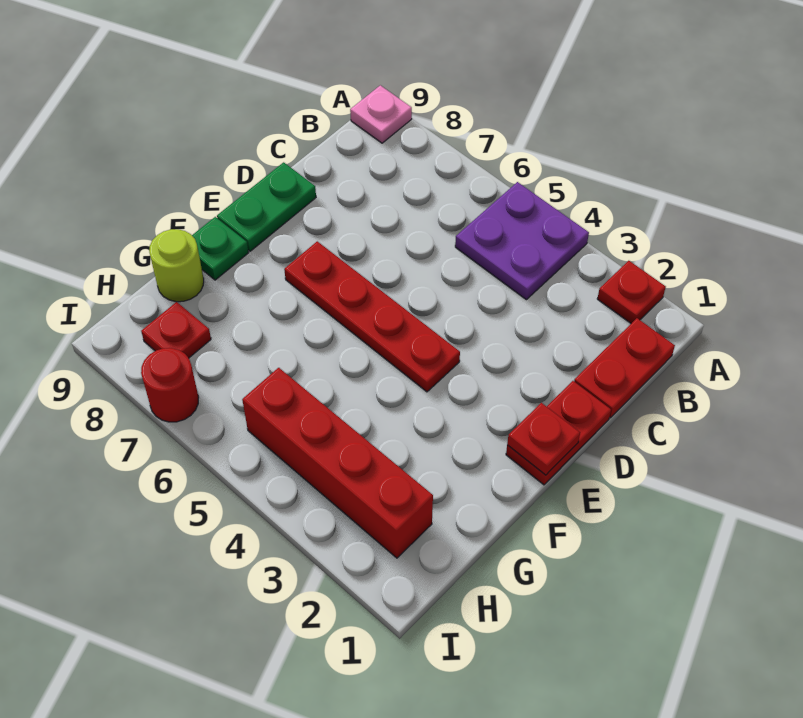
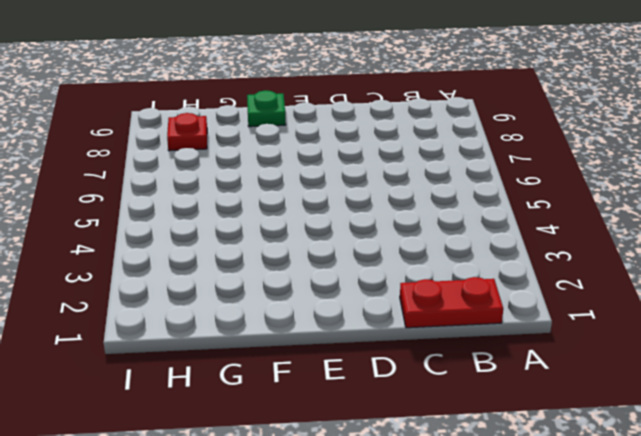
none -> red 1x1 plate [597,261,666,323]
none -> purple 2x2 plate [455,182,589,300]
none -> pink 1x1 plate [350,85,412,143]

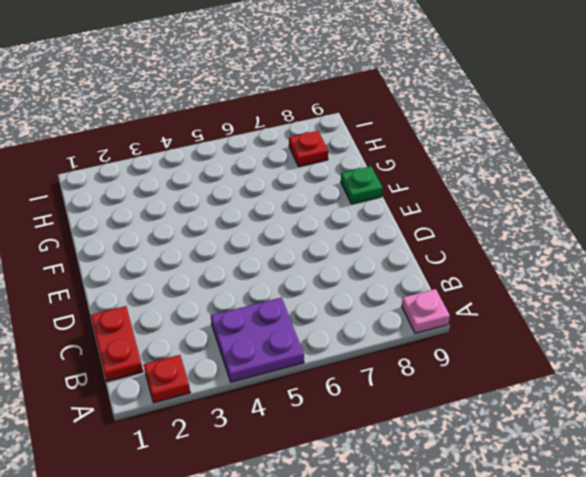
none -> red 1x2 plate [506,381,611,485]
none -> green 1x2 plate [217,162,316,251]
none -> red 1x4 plate [284,241,460,392]

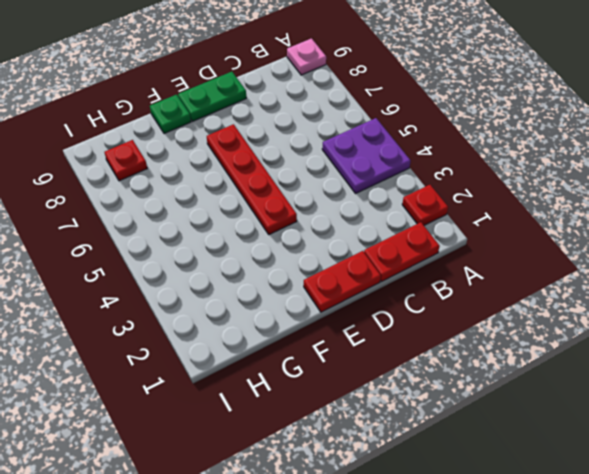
none -> lime 1x1 round brick [149,229,204,302]
none -> red 1x4 brick [242,368,433,558]
none -> red 1x1 round brick [141,348,199,422]

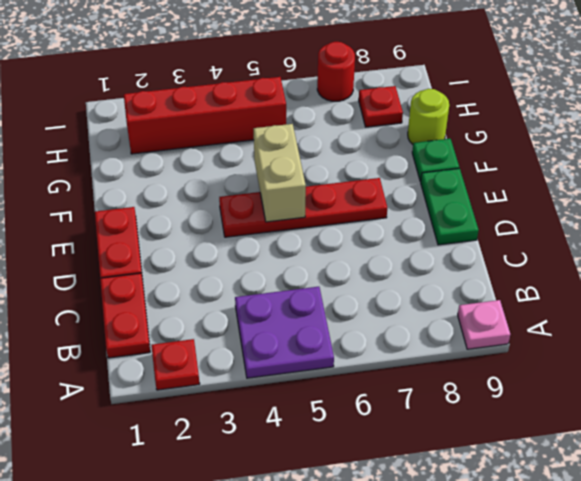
tan 1x2 brick [254,124,306,222] -> none
none -> red 1x1 plate [507,403,580,475]

